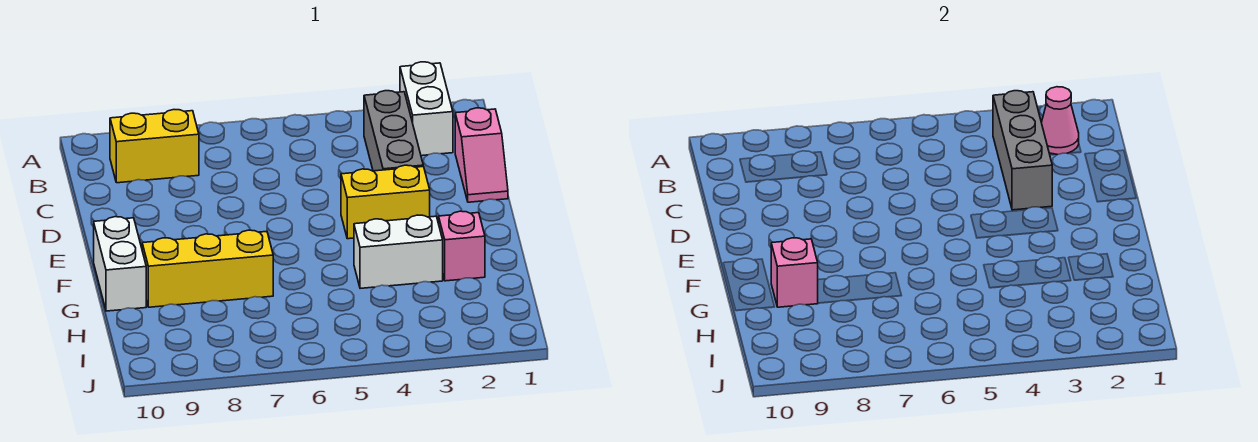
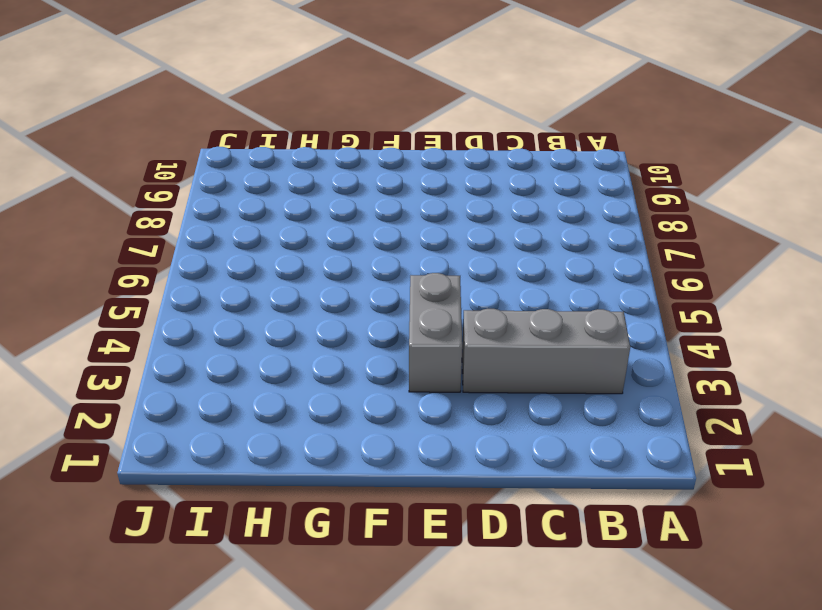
grey 1x2 brick [409,273,462,392] -> yellow 1x2 brick [341,165,430,239]
none -> white 1x2 brick [400,62,453,156]
none -> yellow 1x2 brick [110,110,199,183]
none -> pink 1x2 slope [455,108,508,202]

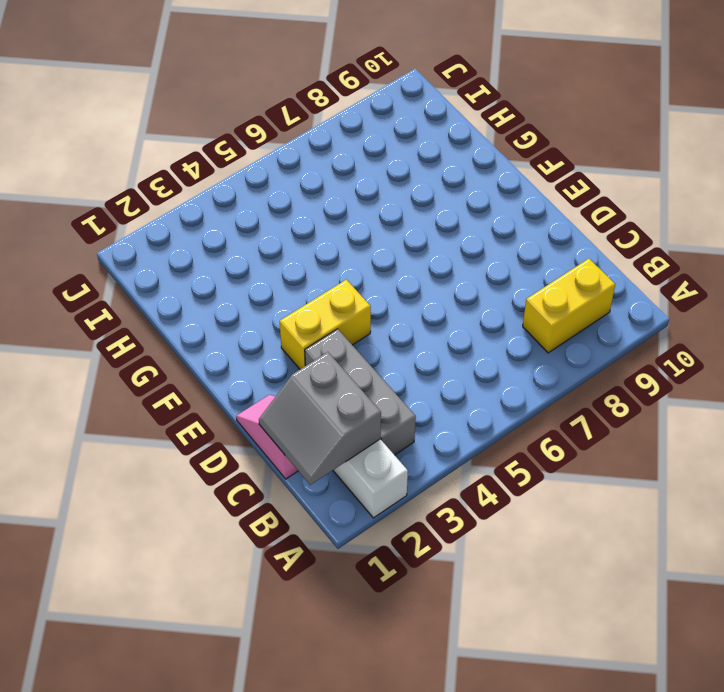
grey 2x2 slope [259,352,381,485] -> pink 1x1 cone [1041,87,1079,155]
none -> white 1x2 brick [94,216,146,311]
none -> pink 1x1 brick [439,211,485,281]
none -> white 1x2 brick [354,215,443,288]

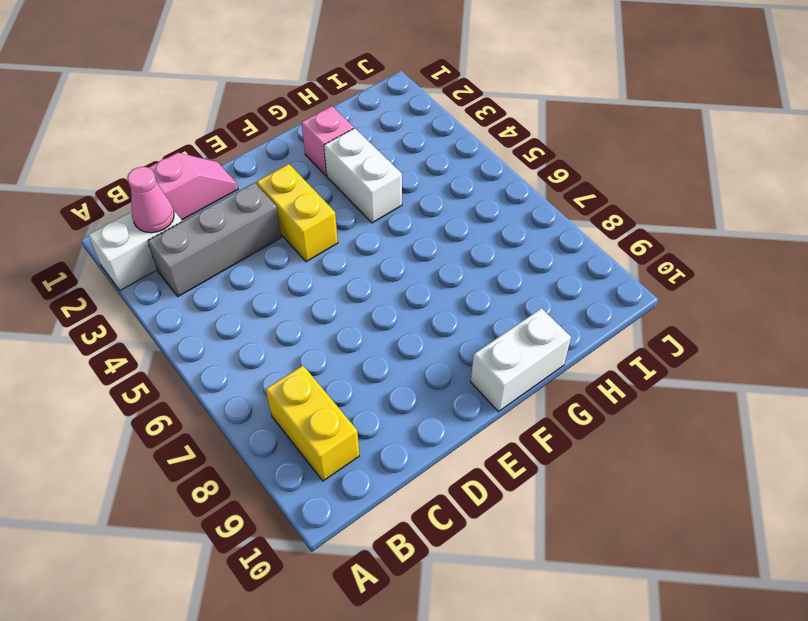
none -> yellow 1x3 brick [142,230,273,307]
none -> grey 1x3 brick [993,91,1052,210]
none -> pink 1x1 brick [771,238,818,307]

